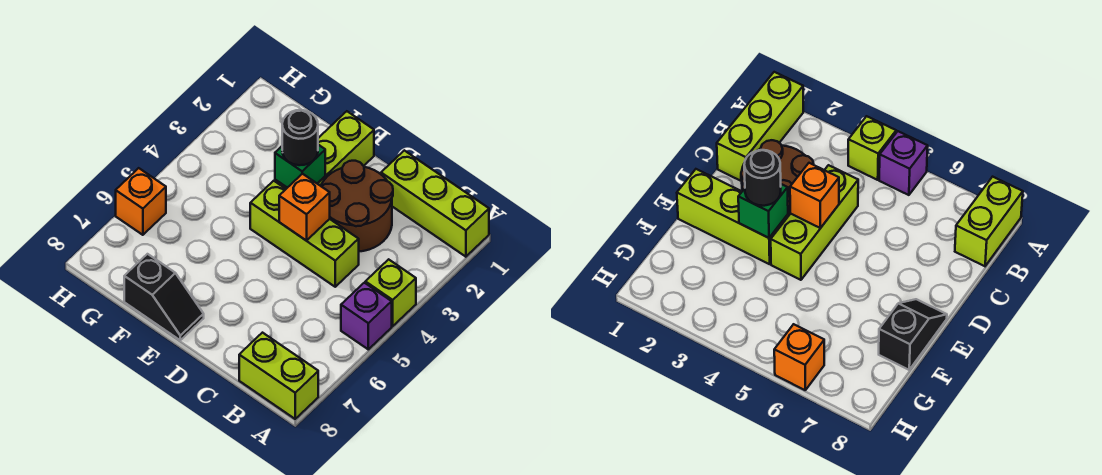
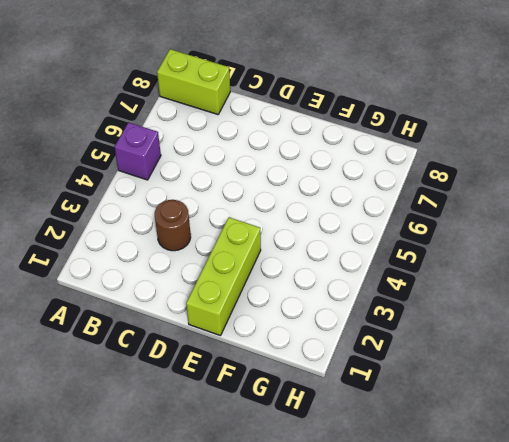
brown 1x1 round brick [155,200,191,251] -> brown 2x2 round brick [321,161,393,252]
none -> lime 1x3 brick [381,150,489,257]
none -> lime 1x1 brick [365,259,416,326]
none -> lime 1x3 brick [250,181,359,287]

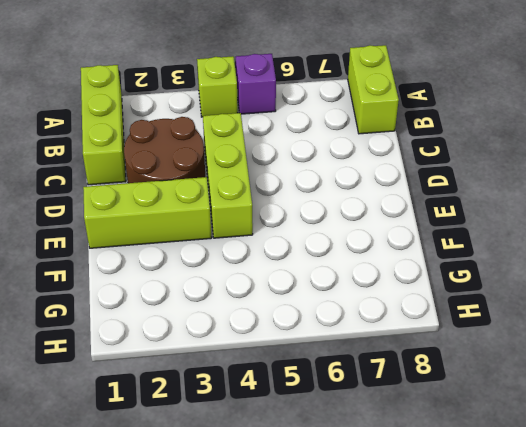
none -> black 1x2 slope [124,254,204,340]
none -> orange 1x1 brick [116,168,166,235]
none -> orange 1x1 brick [279,174,330,241]

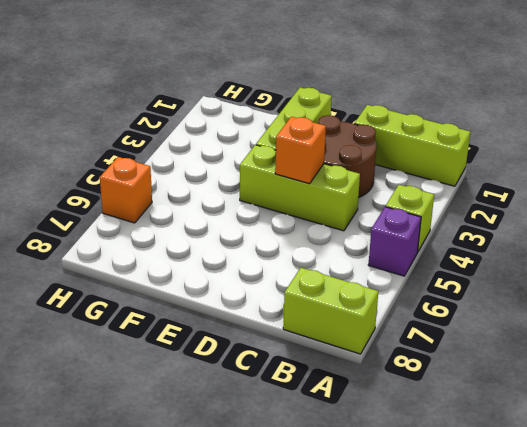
none -> black 1x2 slope [124,254,204,340]
none -> green 1x1 brick [275,145,325,188]
none -> black 1x1 round brick [282,110,318,165]

